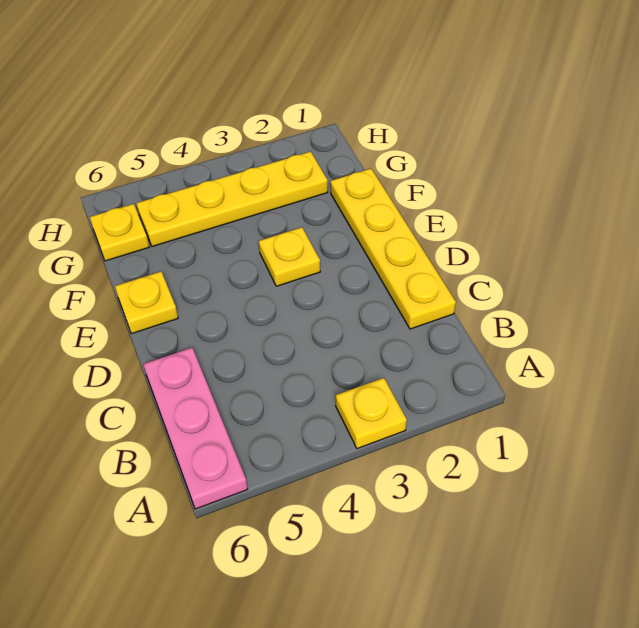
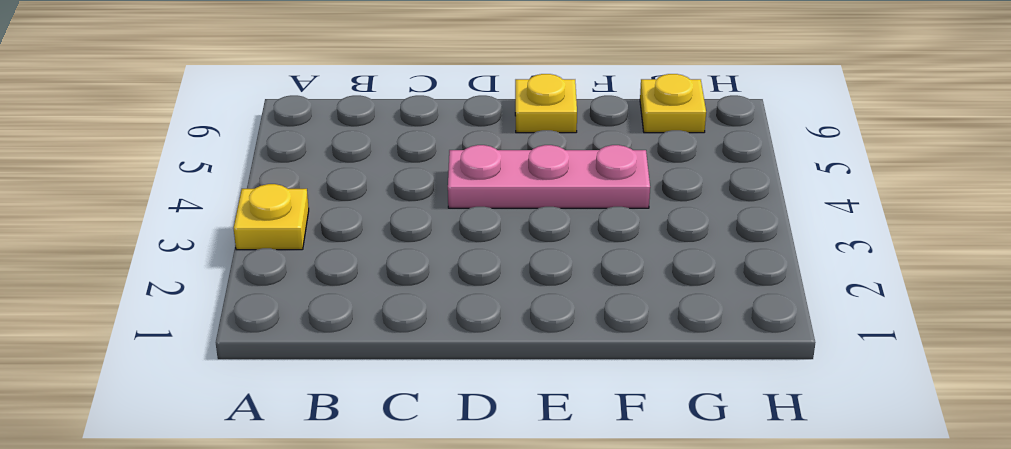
pink 1x3 plate [448,145,650,208] -> pink 1x3 plate moved to [143,348,248,509]
none -> yellow 1x4 plate [331,169,456,329]
none -> yellow 1x1 plate [259,227,320,286]

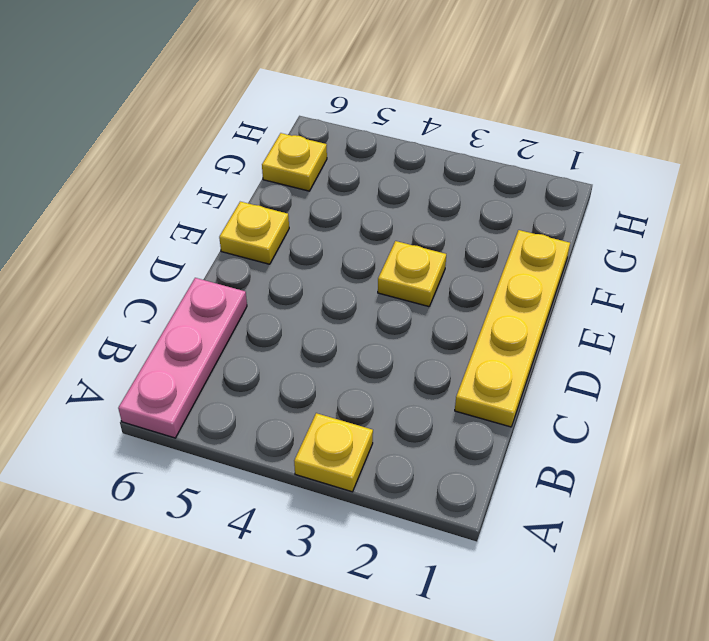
none -> yellow 1x4 plate [136,151,328,247]

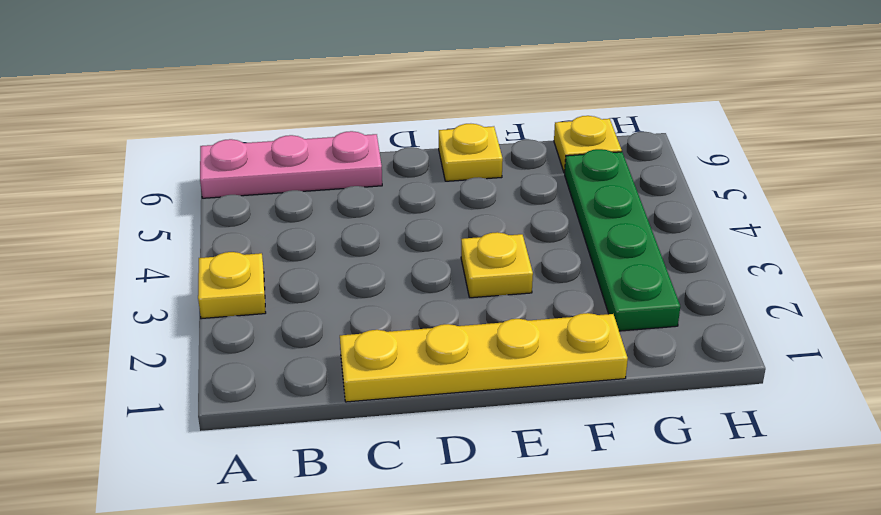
green 1x4 plate [565,149,680,331] -> yellow 1x4 plate [136,151,328,247]

